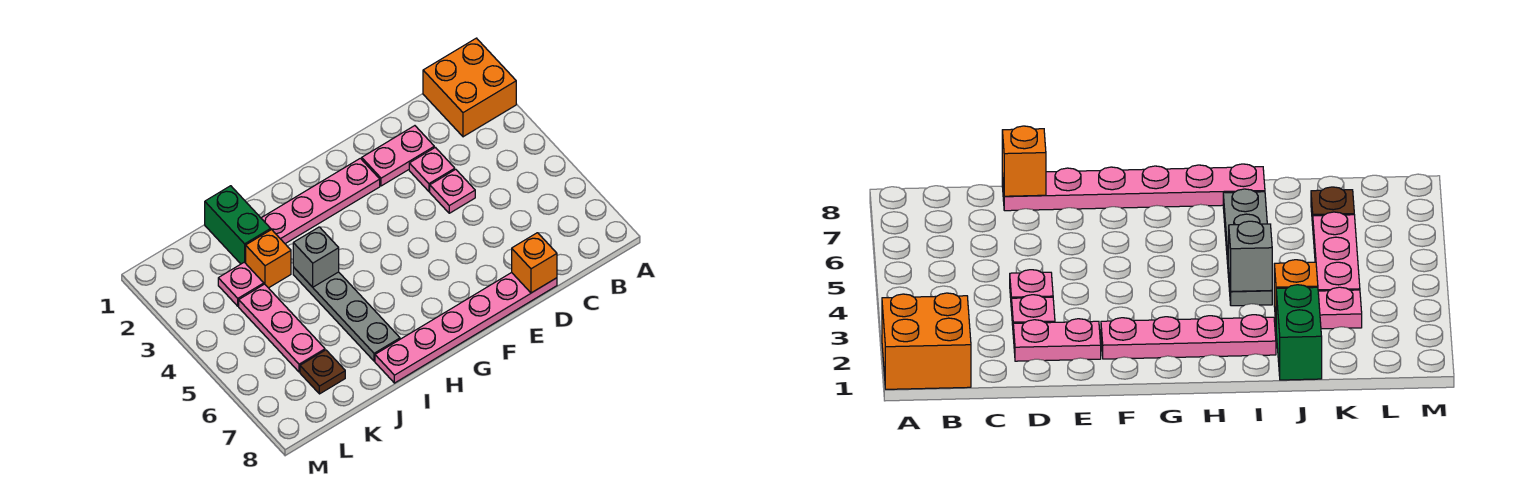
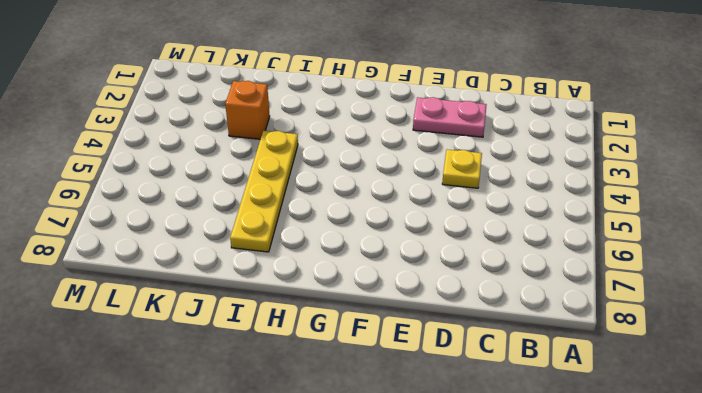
yellow 1x1 plate [442,150,482,188] -> pink 1x1 plate [430,169,475,213]
yellow 1x4 plate [230,131,298,252] -> grey 1x4 plate [293,267,400,361]
none -> orange 2x2 brick [423,38,516,137]
none -> pink 1x1 plate [409,147,455,191]
none -> pink 1x6 plate [375,273,557,383]

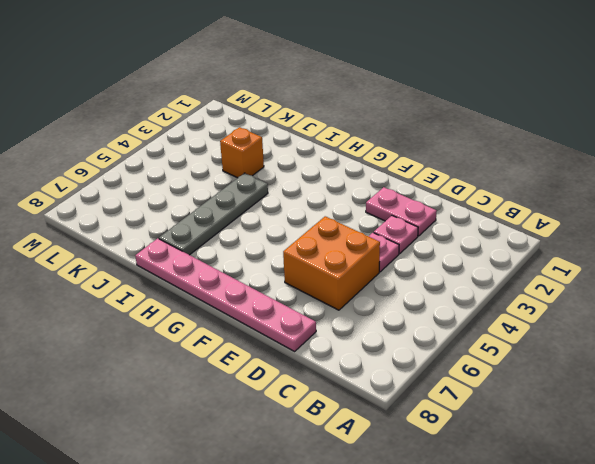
orange 2x2 brick [283,216,380,310] -> orange 2x2 brick moved to [423,38,516,137]
none -> pink 1x4 plate [261,158,380,244]
none -> green 1x2 brick [205,186,271,264]
none -> pink 1x1 plate [218,262,264,306]

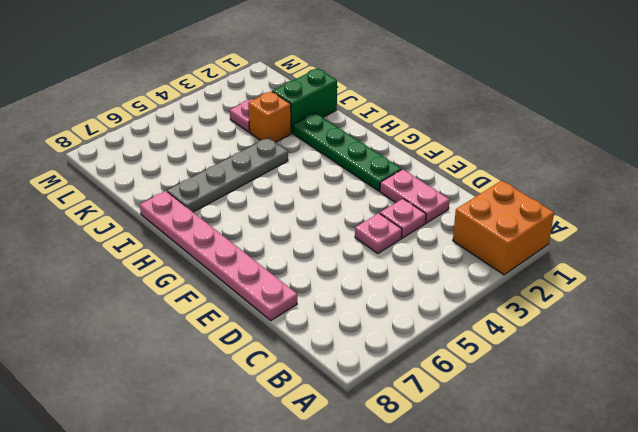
green 1x4 plate [293,113,402,191] -> pink 1x4 plate [261,158,380,244]
none -> pink 1x3 plate [239,284,325,372]
none -> brown 1x1 plate [300,350,345,394]
none -> orange 1x1 brick [512,233,557,293]

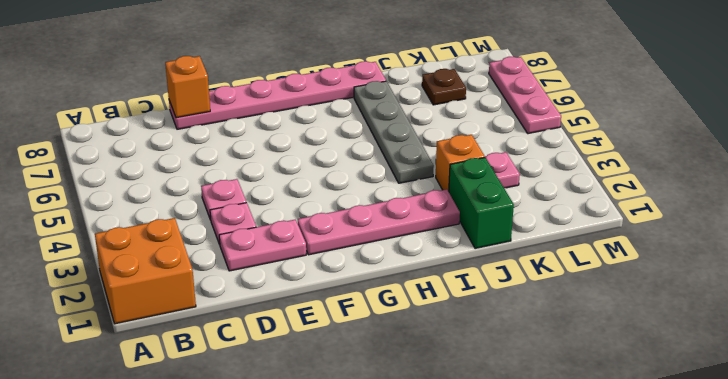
pink 1x3 plate [489,57,561,134] -> pink 1x3 plate moved to [239,284,325,372]
none -> grey 1x1 brick [293,227,339,287]

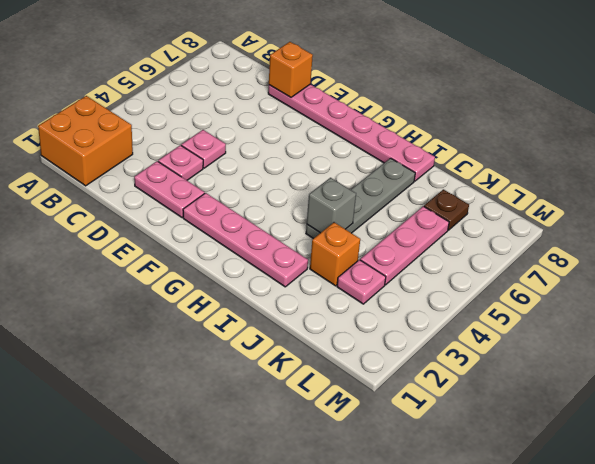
none -> green 1x2 brick [205,186,271,264]

